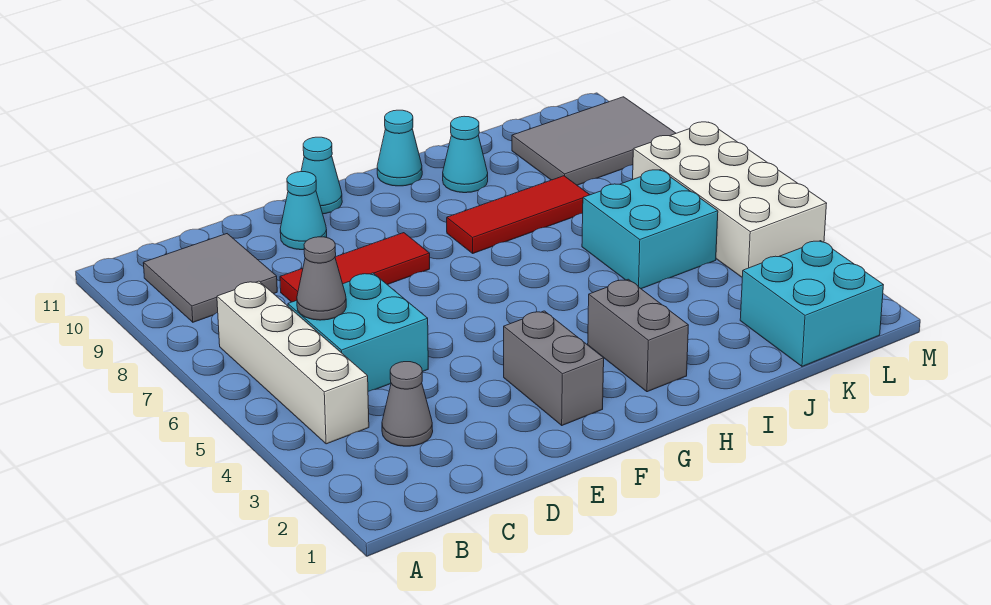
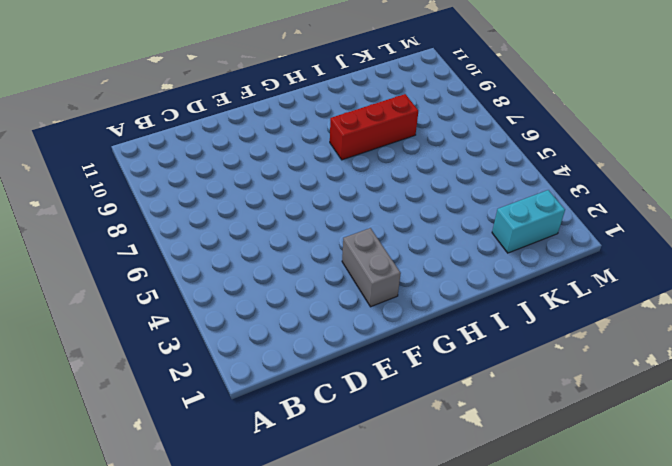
red 1x3 brick [330,94,418,160] -> red 1x3 tile [447,176,589,253]
cyan 1x2 brick [492,190,565,253] -> cyan 2x2 brick [740,241,883,366]
none -> white 1x4 brick [217,281,369,444]
none -> grey 2x2 tile [143,234,277,322]
none -> grey 1x1 cone [382,362,433,446]

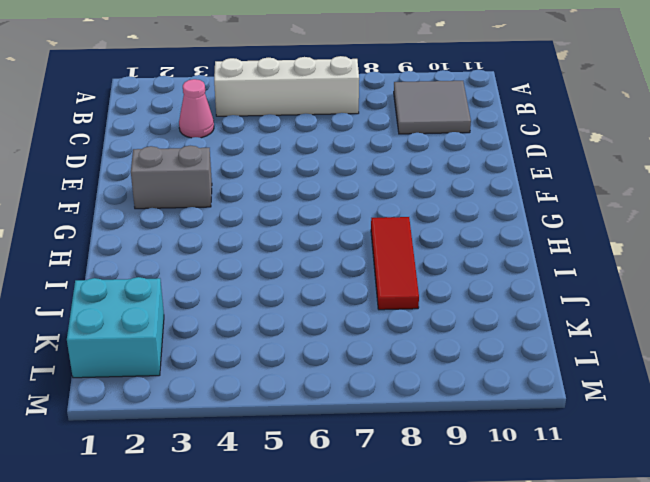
pink 1x1 cone [179,79,214,138] -> grey 1x1 cone [382,362,433,446]
none -> cyan 2x2 brick [288,273,428,391]
none -> red 1x3 tile [280,233,430,302]
none -> cyan 1x1 cone [280,172,327,250]

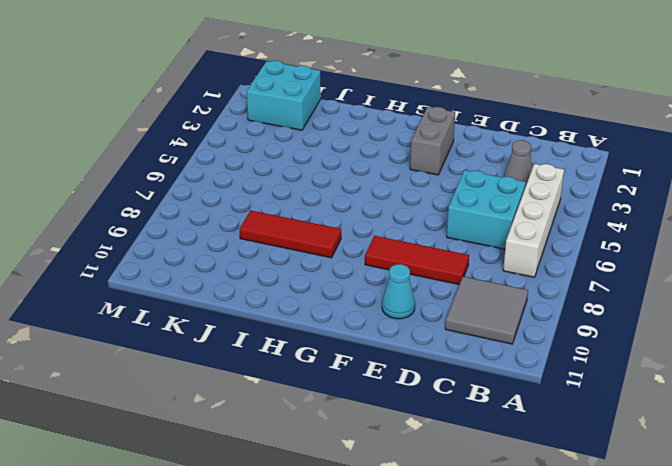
none -> cyan 1x1 cone [301,137,342,214]
none -> grey 1x2 brick [588,279,688,392]
none -> cyan 1x1 cone [377,110,422,186]

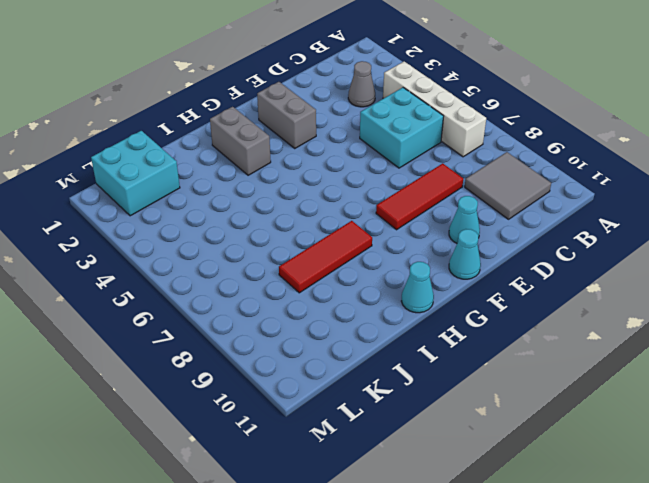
none -> cyan 1x1 cone [443,116,488,193]
none -> cyan 2x2 brick [582,170,718,289]
none -> grey 2x3 tile [512,97,676,185]

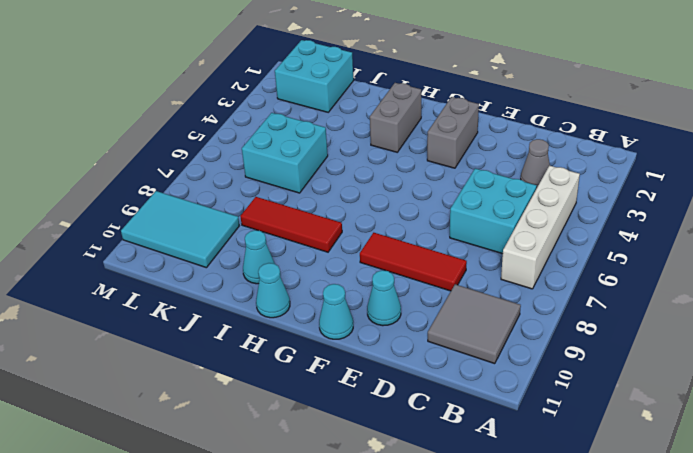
cyan 2x3 tile [121,191,239,268] -> grey 2x3 tile [512,97,676,185]
none -> white 2x4 brick [633,122,827,277]
none -> grey 1x1 cone [297,237,346,320]

